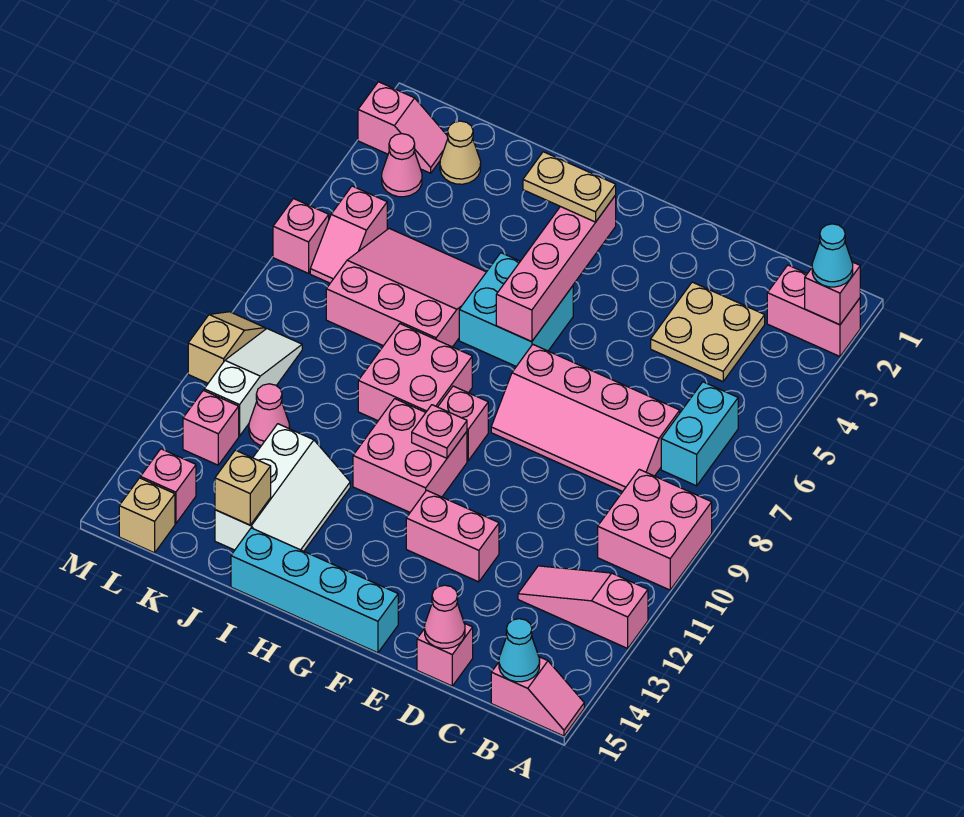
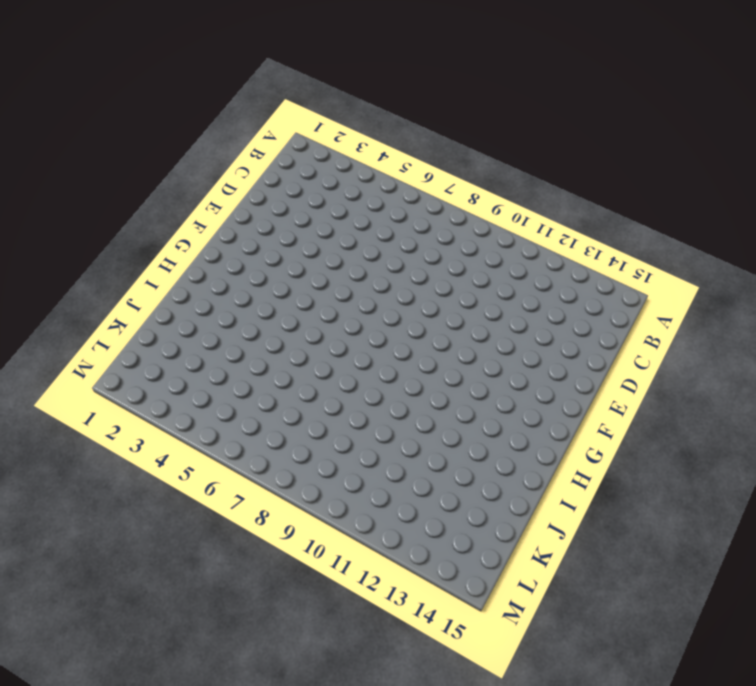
none -> pink 1x2 brick [767,265,860,356]
none -> pink 2x2 brick [598,469,712,590]
none -> pink 1x3 slope [518,566,648,648]
none -> pink 1x2 slope [491,657,584,736]

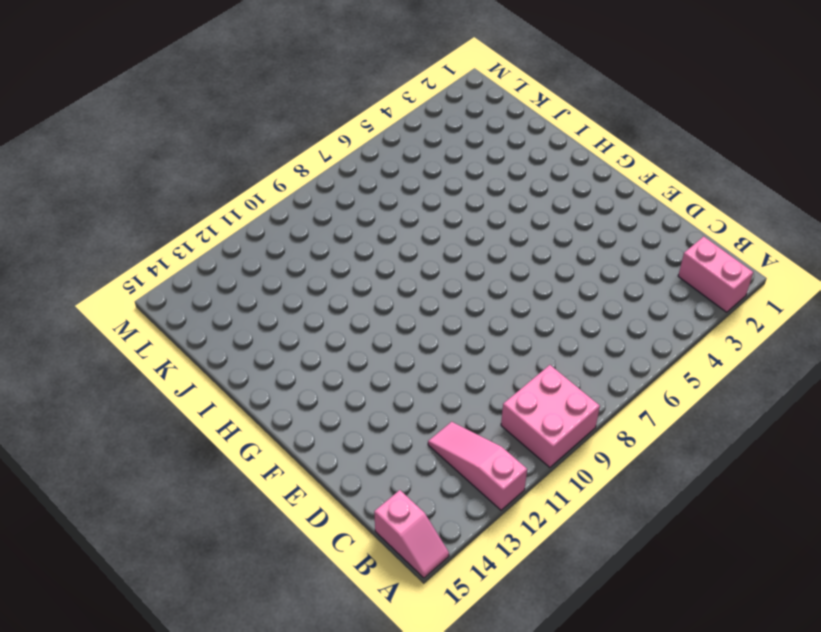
none -> cyan 1x2 brick [661,382,738,486]
none -> tan 2x2 plate [651,282,765,381]
none -> pink 2x4 slope [491,345,680,492]
none -> pink 1x1 brick [417,624,473,686]

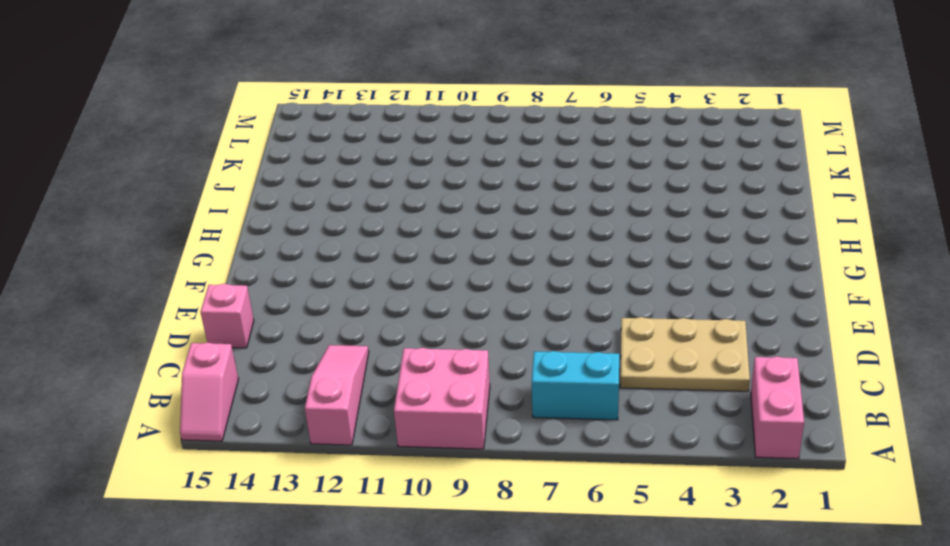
tan 2x3 plate [620,317,750,391] -> tan 2x2 plate [651,282,765,381]
none -> pink 2x4 slope [491,345,680,492]
none -> pink 1x2 brick [406,490,499,582]
none -> cyan 1x4 brick [231,528,398,653]
none -> cyan 2x2 brick [459,253,573,366]

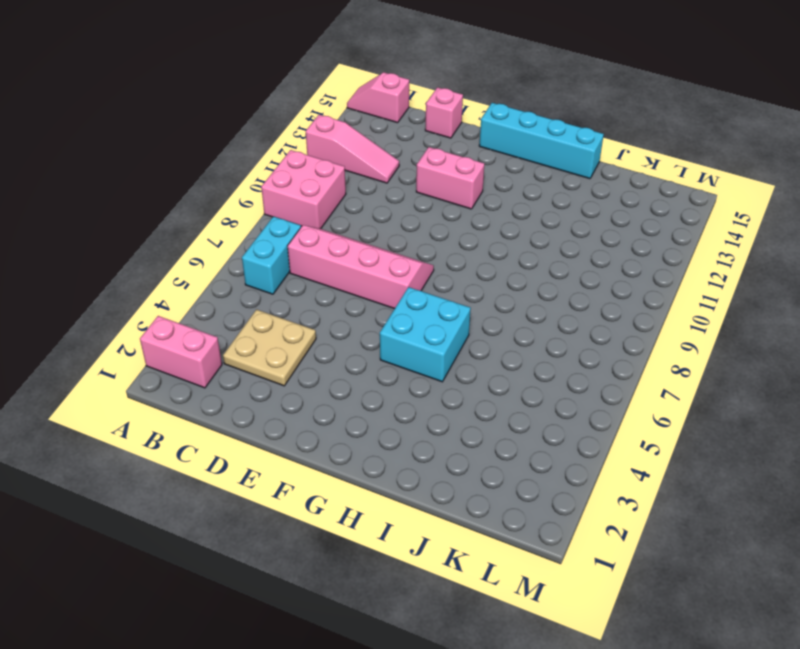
none -> pink 1x1 brick [438,386,488,461]
none -> pink 2x2 brick [353,399,467,512]
none -> pink 2x2 brick [358,324,472,421]
none -> pink 3x3 slope [326,228,486,347]

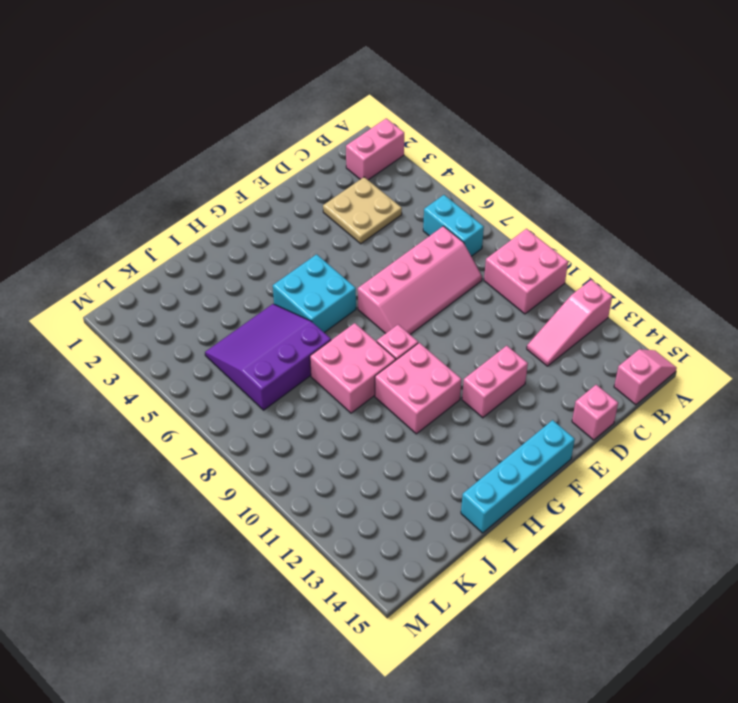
purple 3x3 slope [205,304,331,410] -> pink 3x3 slope [326,228,486,347]
none -> white 2x3 slope [215,424,350,551]
none -> tan 1x1 cone [440,121,481,184]
none -> pink 1x1 cone [249,384,290,446]
none -> pink 1x2 slope [358,82,448,173]

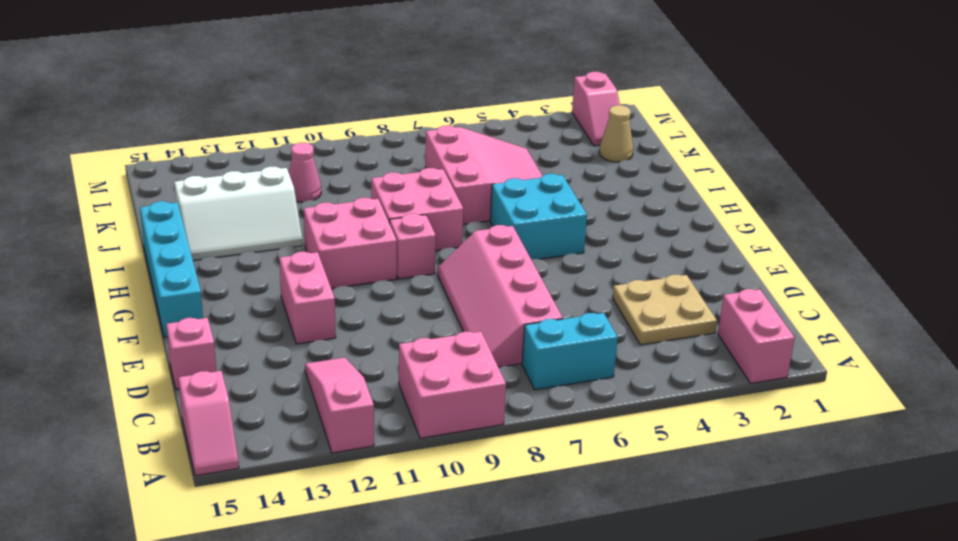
none -> pink 1x1 cone [382,134,422,197]
none -> pink 1x2 slope [310,186,387,283]
none -> white 1x3 slope [204,329,302,436]
none -> pink 1x1 brick [183,390,239,465]

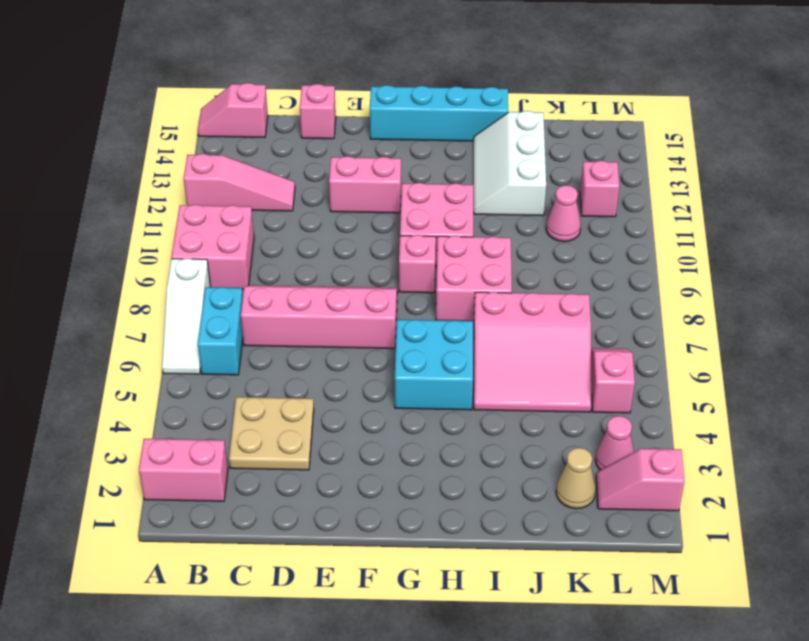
white 1x3 slope [162,258,210,374] -> white 1x3 slope moved to [204,329,302,436]
none -> pink 1x1 brick [140,449,196,524]
none -> tan 1x1 brick [119,478,175,553]
none -> pink 1x1 brick [273,199,329,273]
none -> tan 1x2 slope [188,312,265,383]

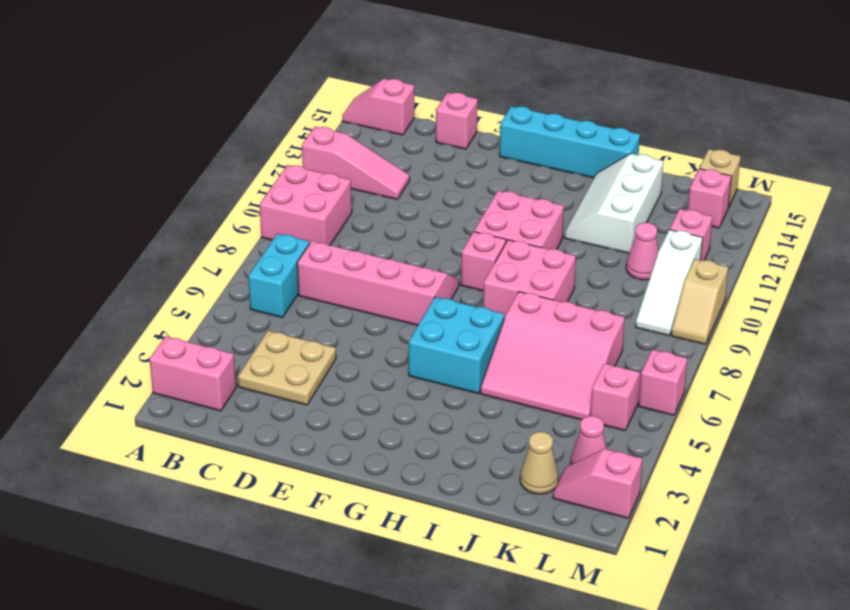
none -> pink 1x2 brick [406,490,499,582]
none -> pink 1x1 brick [805,262,860,325]
none -> cyan 1x1 cone [499,619,540,682]
none -> pink 1x1 cone [425,585,465,648]

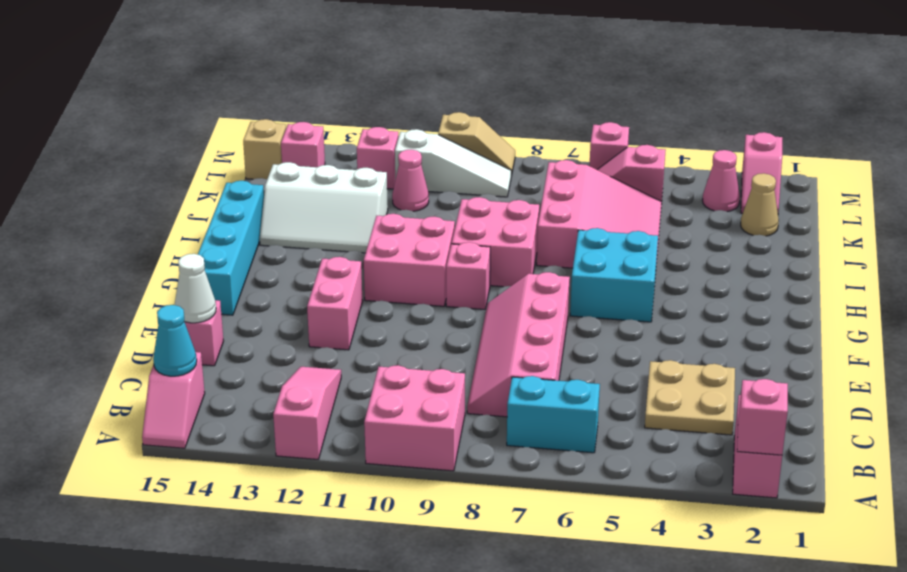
white 1x1 cone [175,254,216,323] -> pink 1x1 cone [425,585,465,648]
none -> pink 1x4 brick [496,195,616,342]
none -> pink 1x1 plate [412,405,467,458]
none -> tan 1x1 brick [215,450,271,525]
none -> cyan 1x1 cone [812,224,853,287]

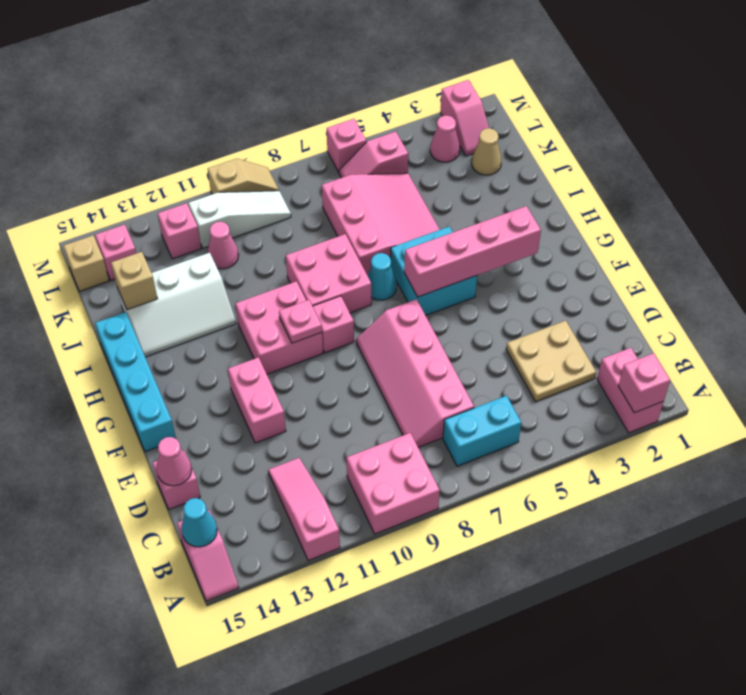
cyan 1x1 cone [368,253,397,300] -> cyan 1x1 cone moved to [812,224,853,287]
none -> tan 1x2 plate [523,152,616,222]

